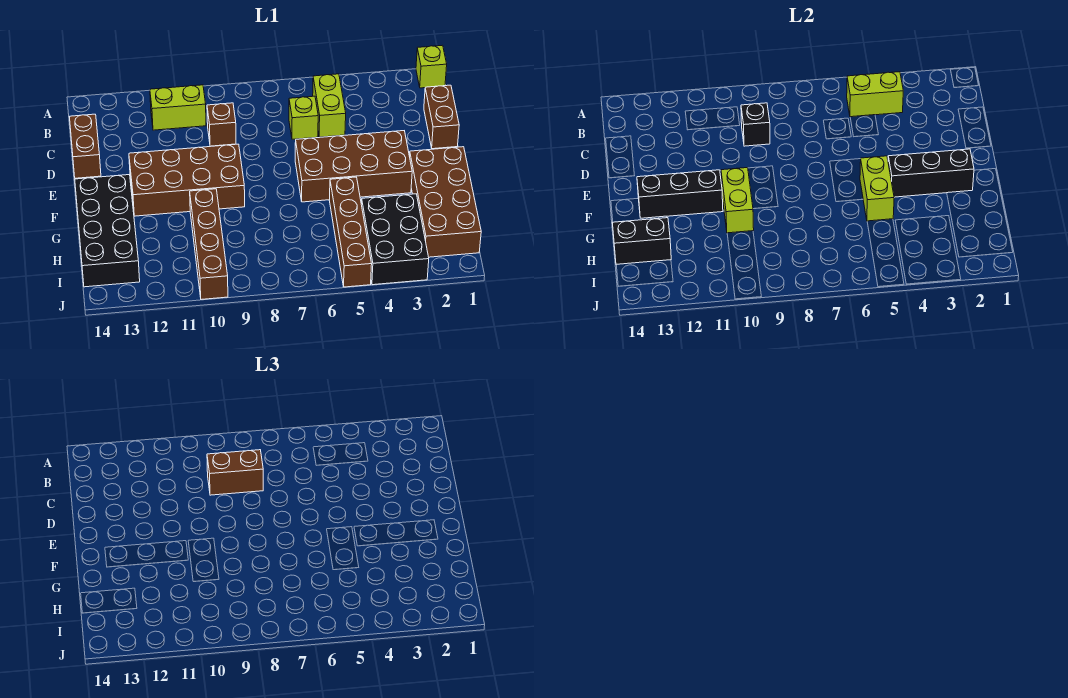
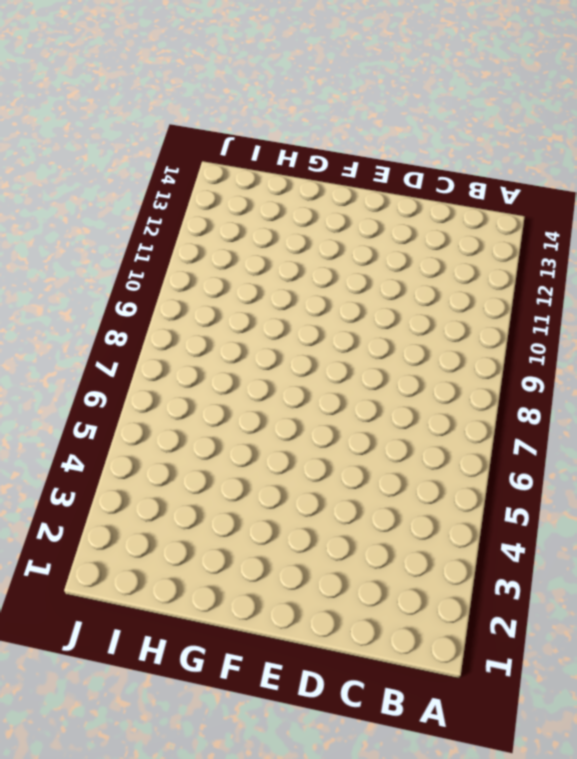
none -> lime 1x1 brick [416,45,447,88]
none -> lime 1x2 brick [313,74,346,137]
none -> lime 1x2 brick [150,85,206,130]

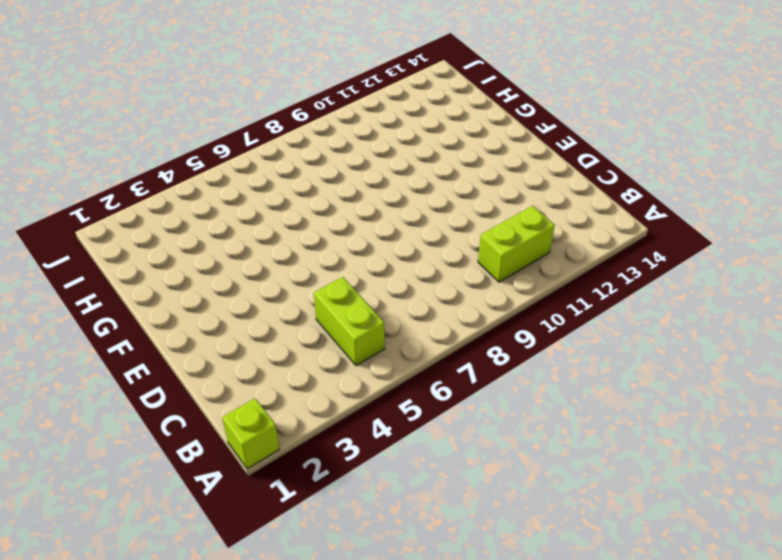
none -> brown 1x2 brick [424,85,459,149]
none -> lime 1x1 brick [289,96,318,139]
none -> brown 1x1 brick [207,103,236,146]

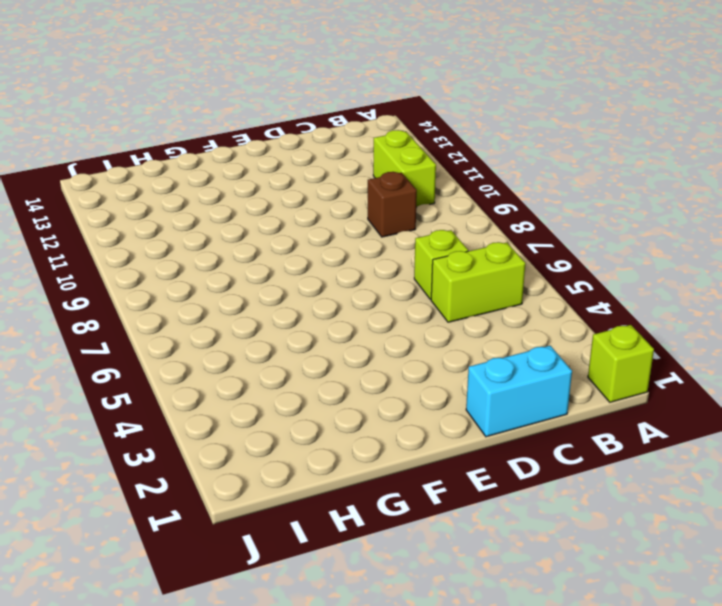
cyan 1x2 brick [466,346,572,437] -> brown 1x2 brick [424,85,459,149]
none -> brown 1x2 brick [70,114,101,178]
none -> brown 2x4 brick [295,131,412,202]
none -> brown 2x4 brick [129,144,245,216]

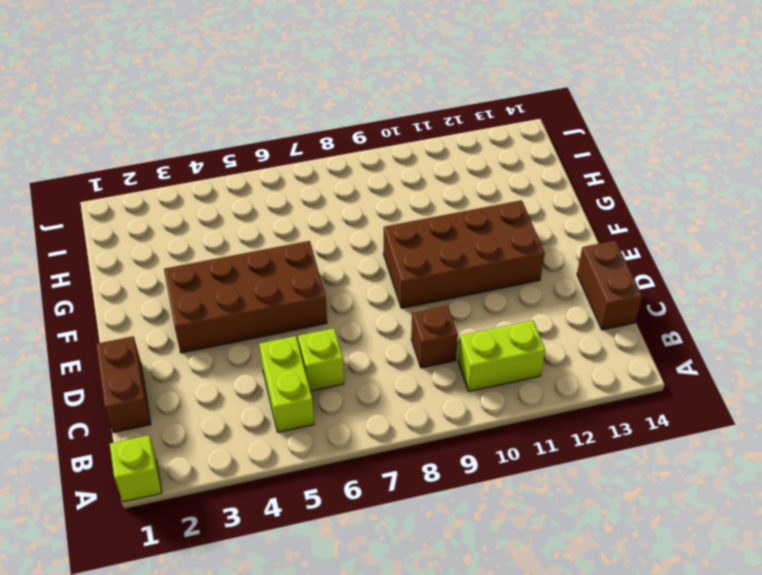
none -> brown 2x4 brick [410,147,481,257]
none -> black 2x4 brick [75,175,140,287]
none -> brown 1x4 brick [329,177,372,287]

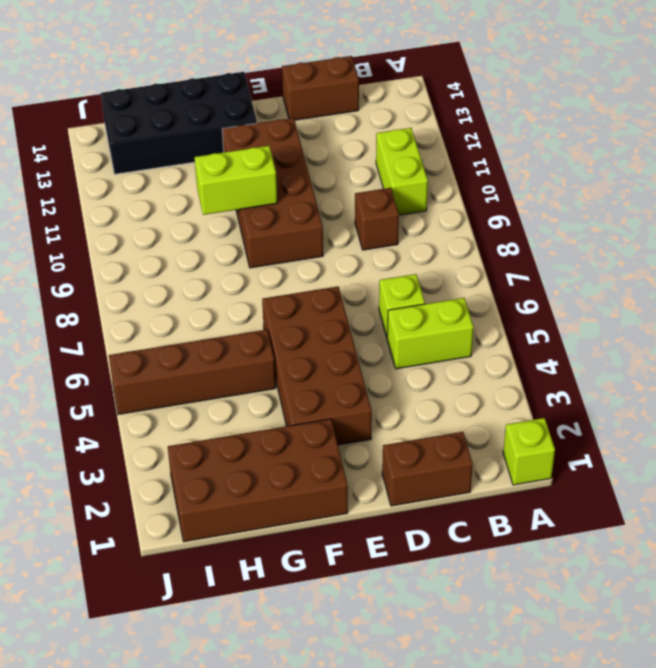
none -> brown 1x4 brick [190,189,228,299]
none -> black 2x3 brick [361,194,429,285]
none -> lime 1x2 brick [847,72,903,117]

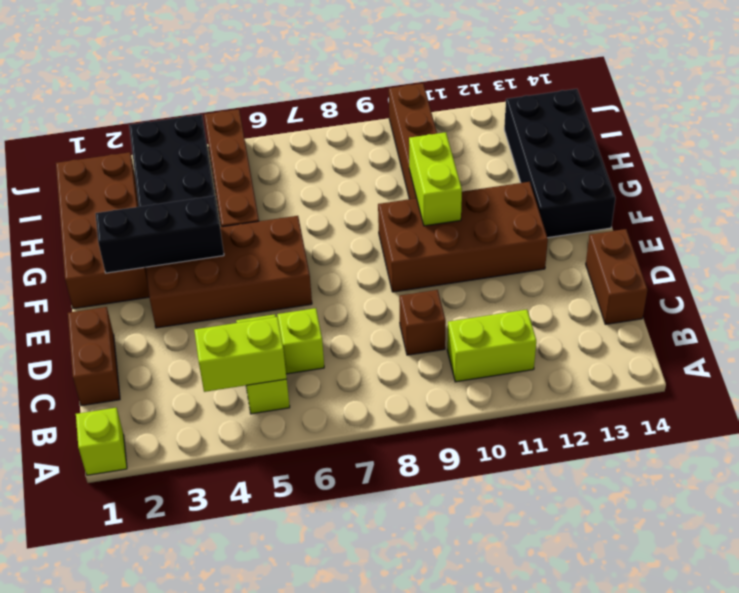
none -> black 1x1 brick [741,103,770,146]
none -> lime 1x2 brick [860,156,894,221]
none -> black 1x3 brick [637,170,723,218]

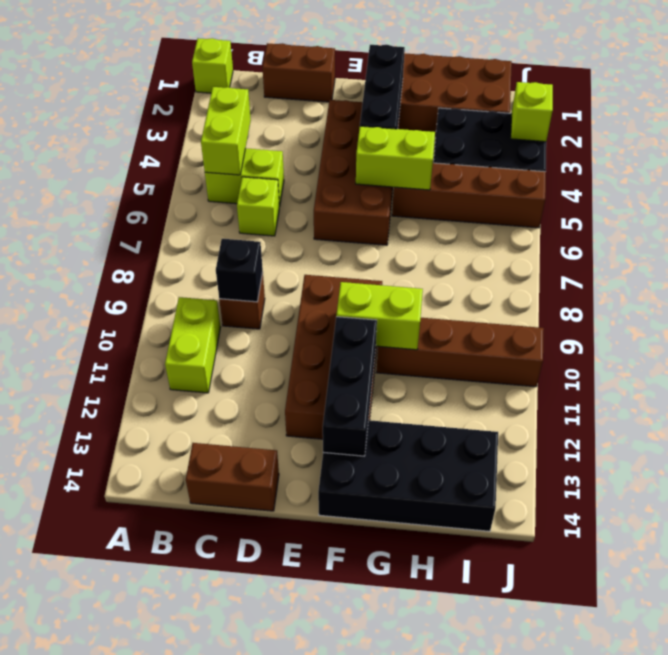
lime 1x1 brick [511,82,553,142] -> none
none -> black 1x2 brick [612,218,671,264]
none -> brown 1x2 brick [207,450,263,495]

